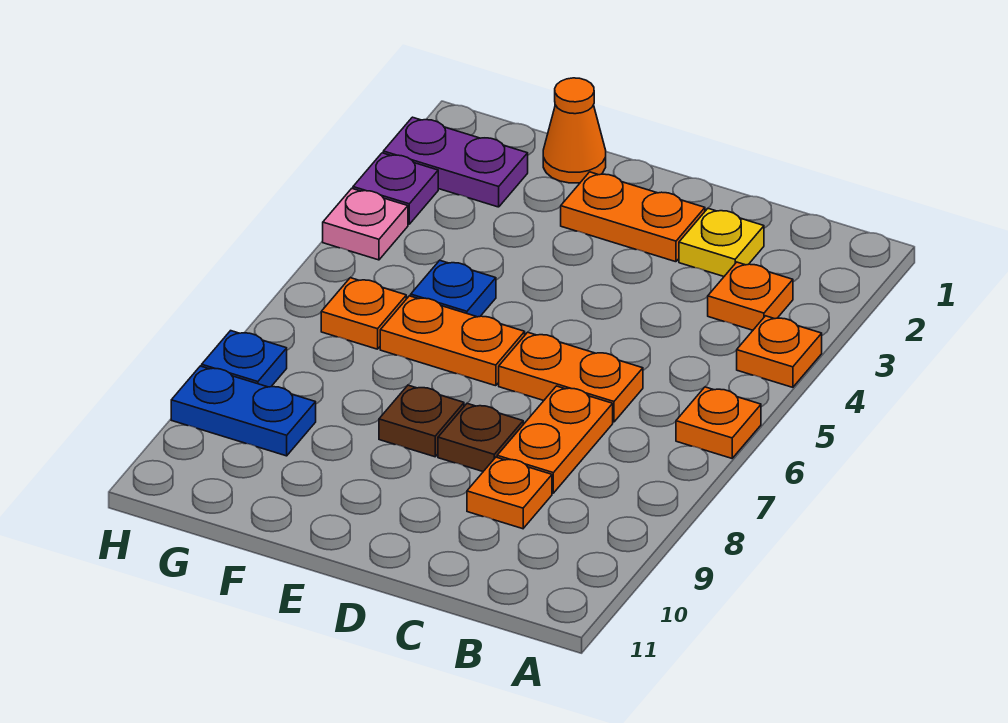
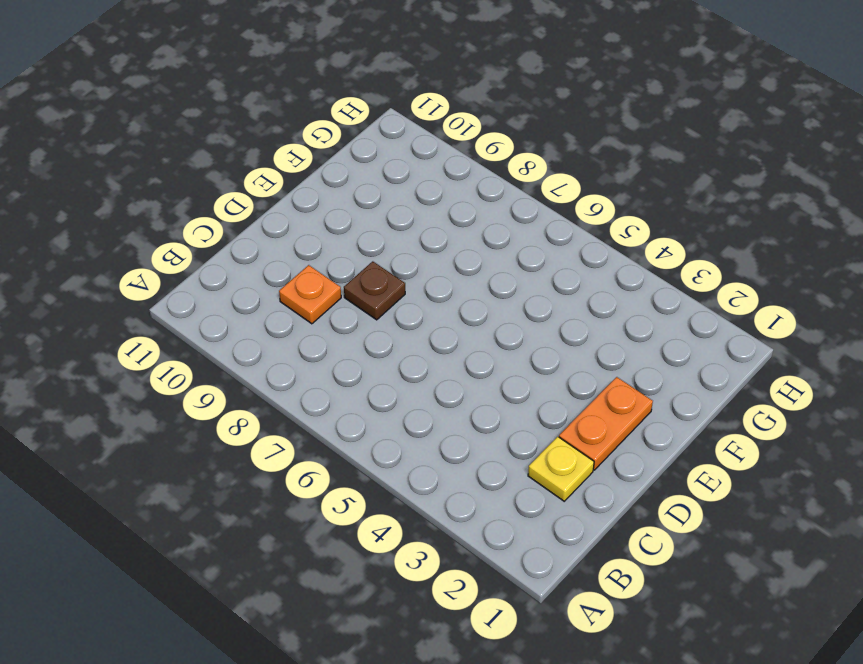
none -> orange 1x1 plate [737,316,822,387]
none -> orange 1x1 plate [676,387,761,458]
none -> orange 1x1 plate [708,262,793,330]

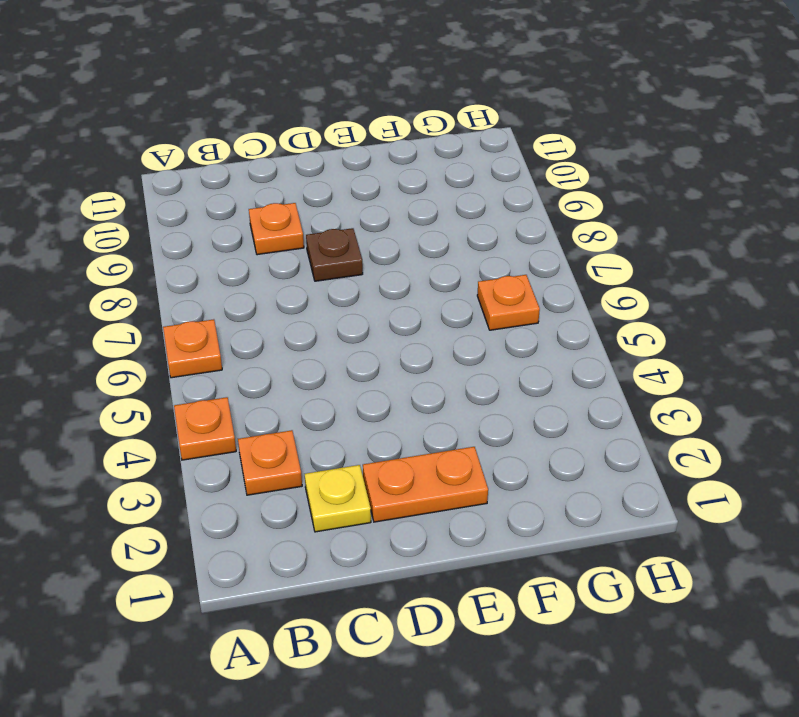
none -> orange 1x2 plate [499,332,643,422]
none -> orange 1x2 plate [497,386,613,493]
none -> orange 1x2 plate [380,296,525,386]

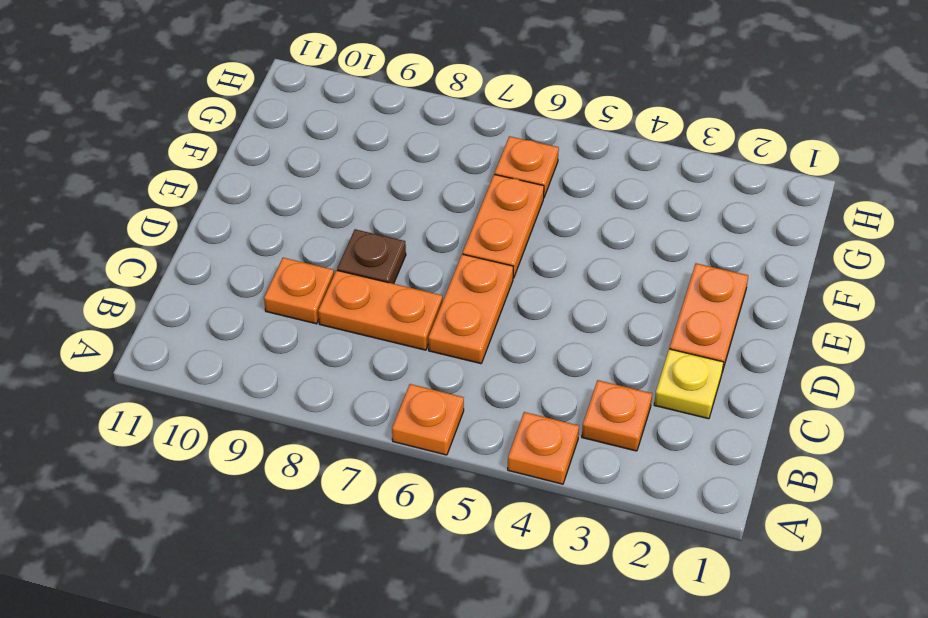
none -> brown 1x1 plate [379,385,464,457]
none -> orange 1x1 cone [543,78,606,183]
none -> blue 1x1 plate [411,260,496,317]

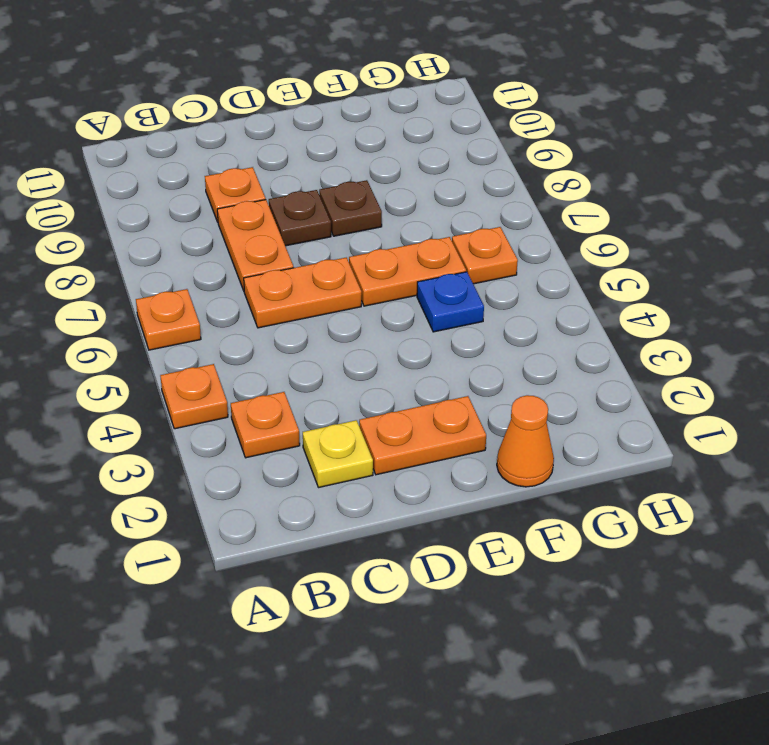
none -> purple 1x2 plate [383,117,528,207]
none -> blue 1x2 plate [171,366,316,456]
none -> purple 1x1 plate [353,153,438,224]

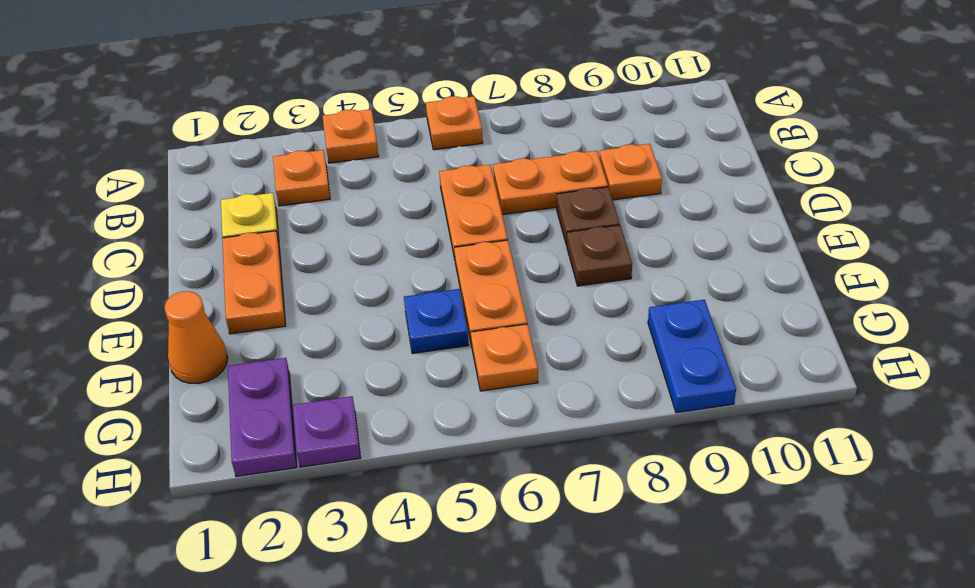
none -> pink 1x1 plate [323,189,408,260]
none -> blue 1x1 plate [202,331,287,387]

